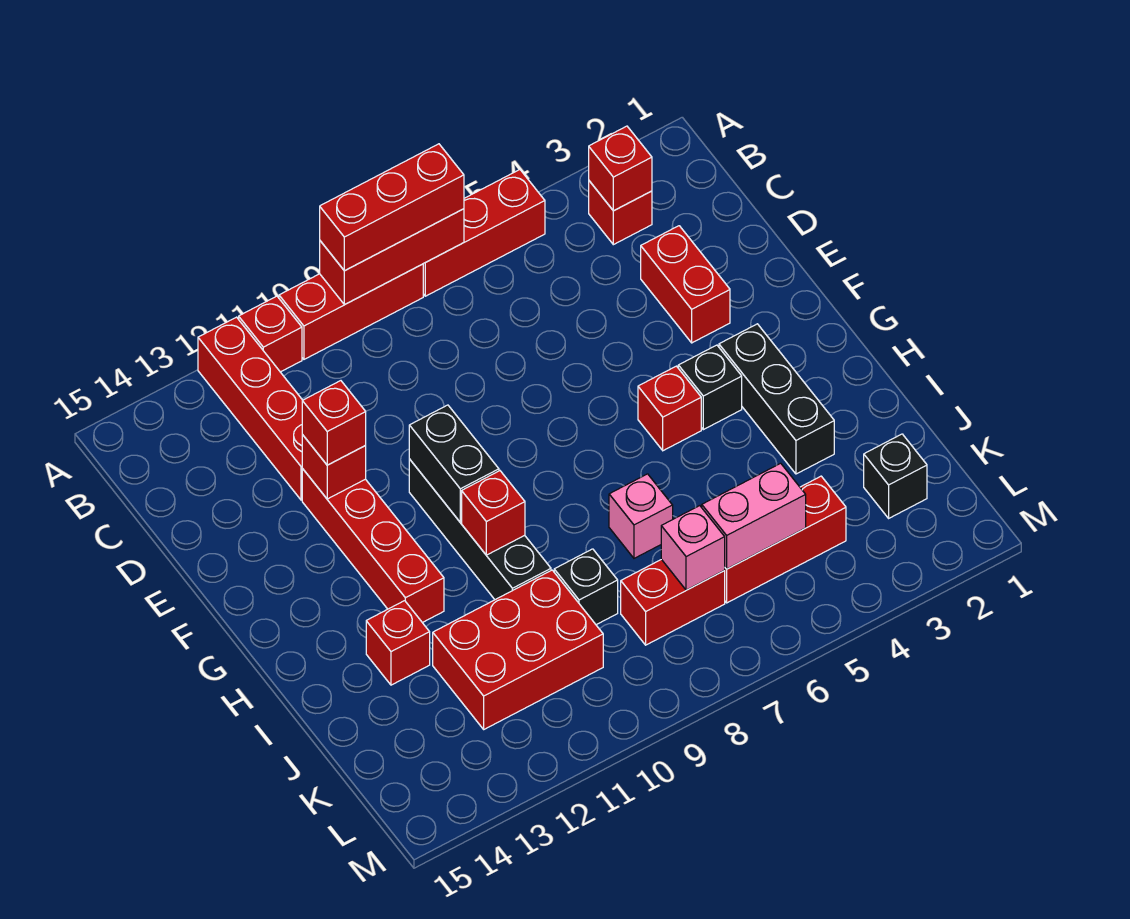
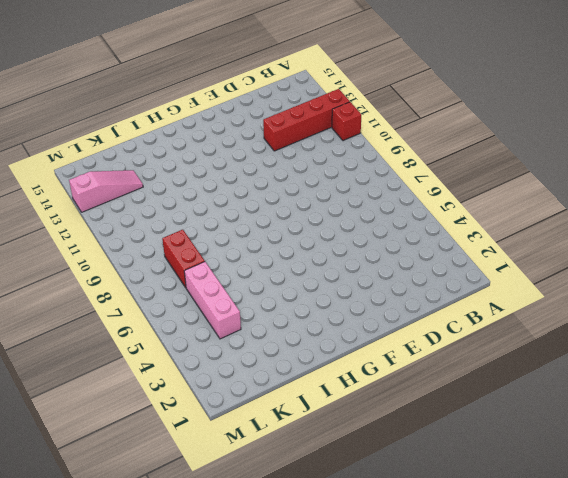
pink 1x3 brick [184,262,241,339] -> red 1x3 brick [725,476,846,603]
pink 1x3 slope [69,170,143,212] -> none
none -> red 1x3 brick [423,170,545,296]
none -> red 1x3 brick [279,264,423,359]
none -> red 1x1 brick [589,181,652,245]

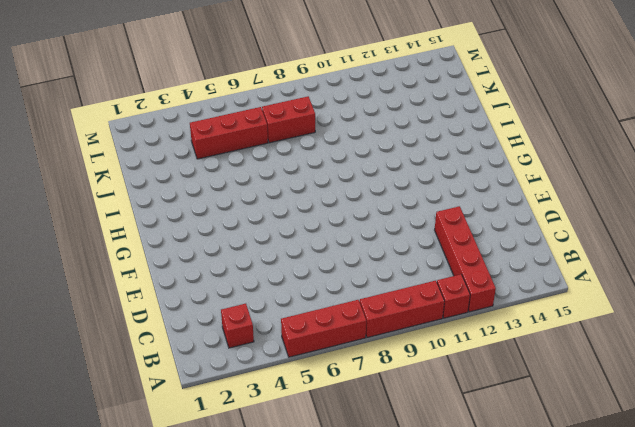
none -> red 1x2 brick [641,226,730,343]
none -> red 1x4 brick [302,469,444,623]
none -> black 1x4 brick [409,459,551,600]

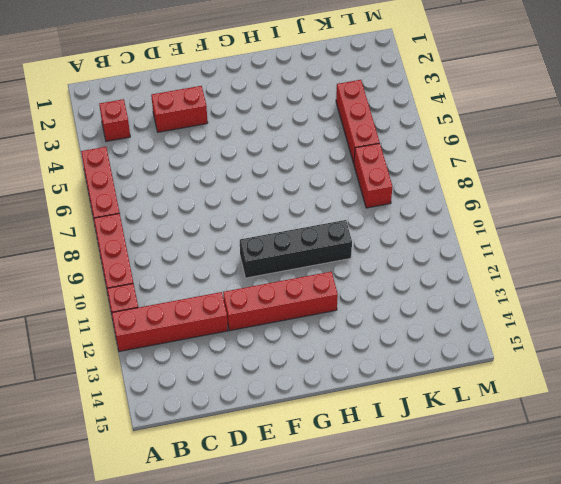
none -> black 1x3 brick [719,324,834,474]
none -> black 1x1 brick [678,345,742,430]
none -> red 1x1 brick [638,366,701,451]

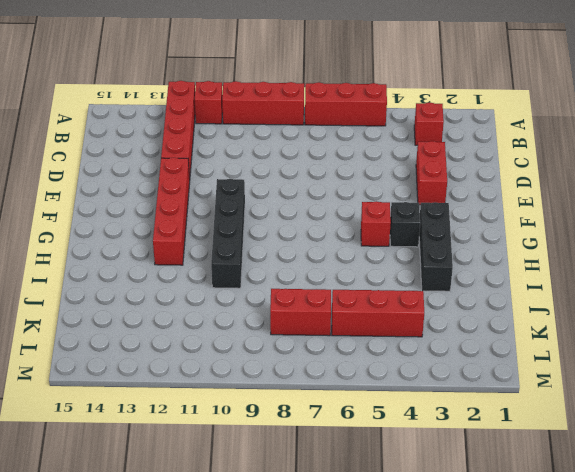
none -> pink 1x1 brick [609,474,673,558]
none -> red 1x1 brick [366,601,430,685]
none -> black 1x1 brick [554,549,618,625]

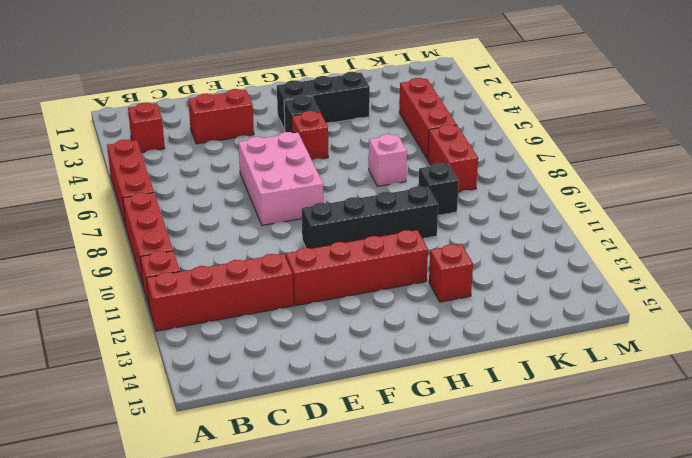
pink 2x3 brick [238,132,323,225] -> none
none -> red 2x3 brick [433,570,603,729]
none -> black 1x1 brick [864,434,927,518]
none -> red 1x3 brick [320,209,464,305]

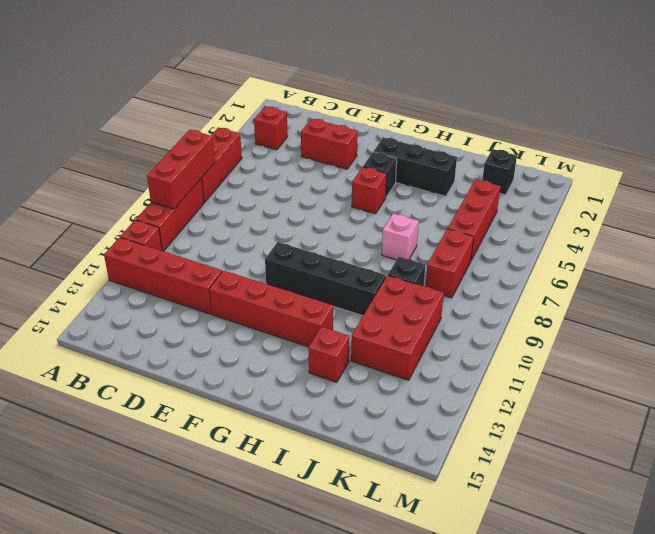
none -> red 1x1 brick [589,126,652,211]
none -> red 1x1 brick [302,435,366,499]
none -> black 1x2 brick [409,405,499,522]

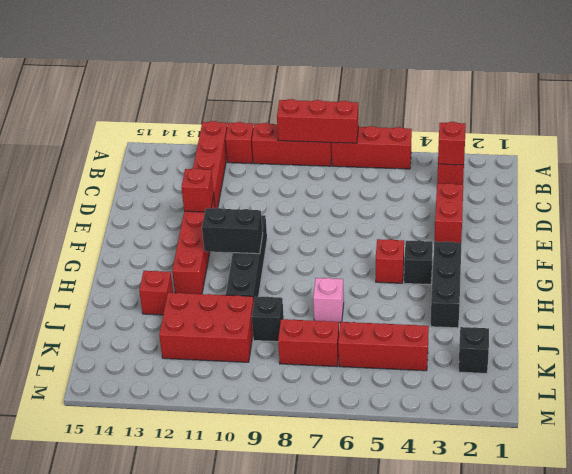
black 1x2 brick [202,208,263,254] -> black 1x2 brick turned to [409,405,499,522]
none -> red 1x1 brick [462,471,525,555]
none -> pink 1x2 brick [702,463,806,569]
none -> pink 1x1 brick [661,506,725,590]

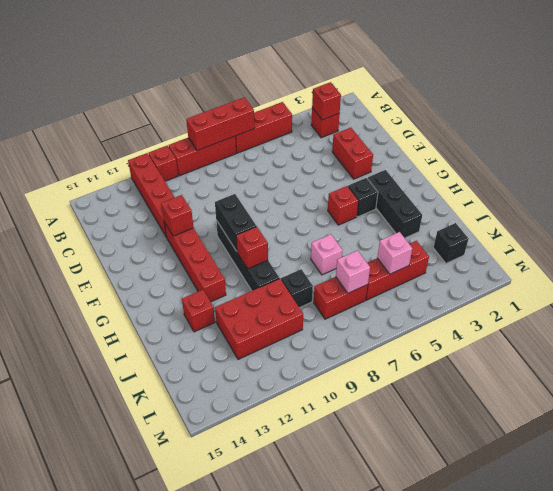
pink 1x1 brick [377,232,412,274] -> pink 1x2 brick [702,463,806,569]
none -> red 1x3 brick [320,144,464,271]
none -> red 1x1 brick [302,381,366,465]

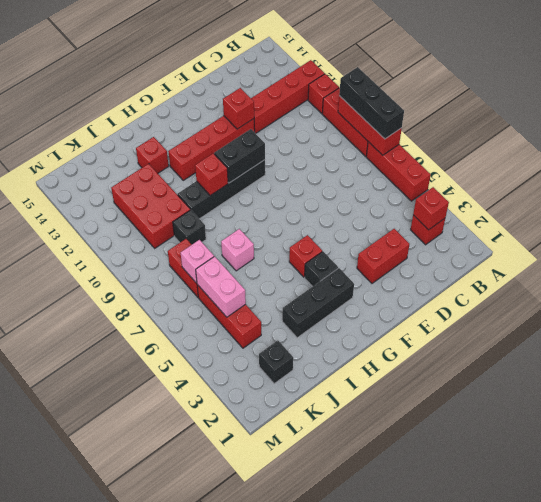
black 1x3 brick [339,67,404,139] -> red 1x3 brick [320,144,464,271]
none -> red 1x1 brick [302,381,366,465]

